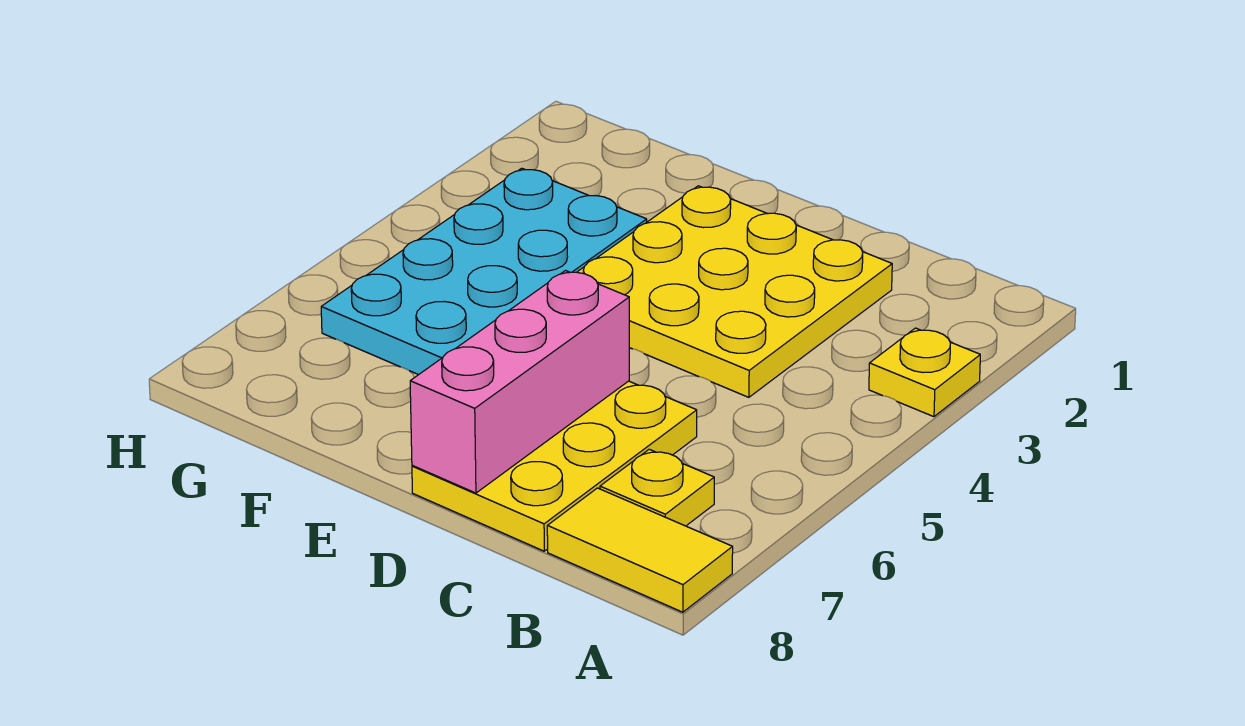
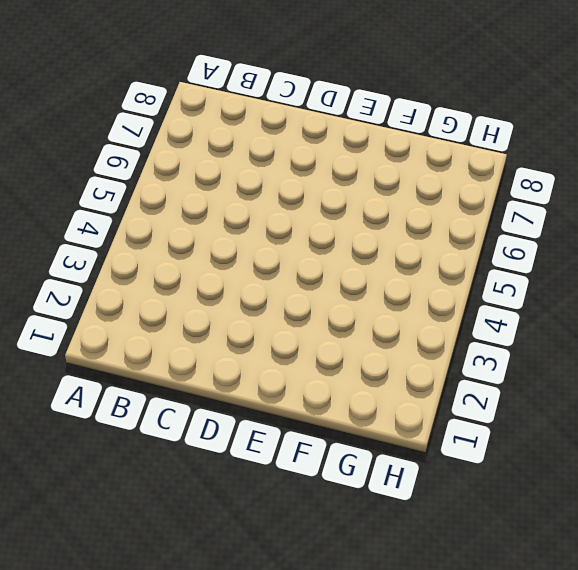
none -> yellow 1x1 plate [869,328,980,417]
none -> yellow 1x2 tile [547,488,733,612]

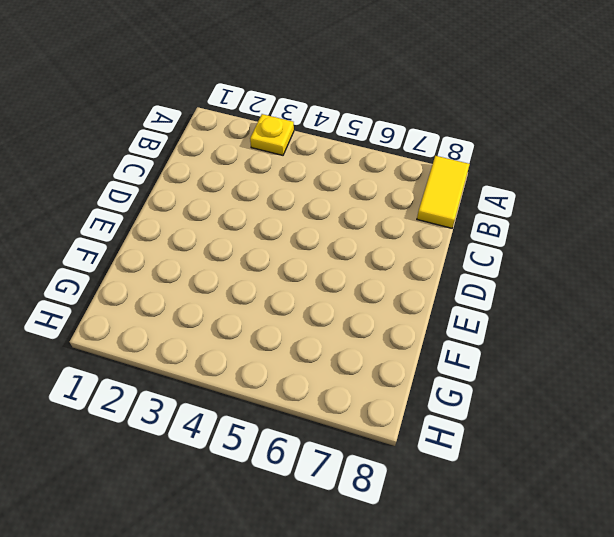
none -> yellow 1x1 plate [600,449,714,526]
none -> yellow 3x3 plate [577,186,892,397]

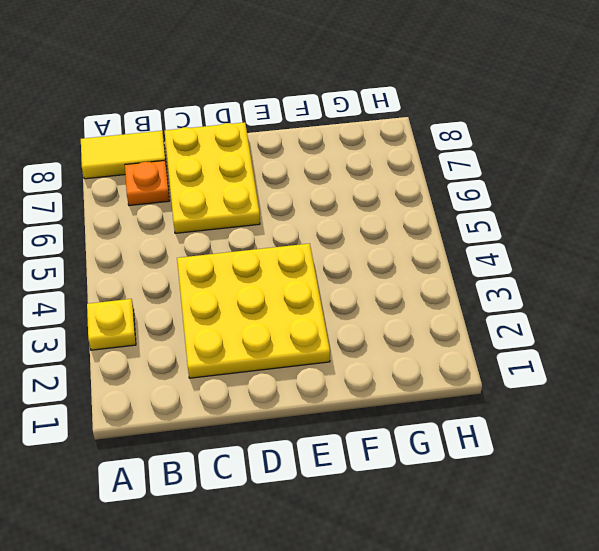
orange 1x1 plate [125,161,170,206] -> yellow 1x1 plate [600,449,714,526]
none -> cyan 2x4 plate [321,168,647,375]
none -> pink 1x3 brick [410,271,629,493]

